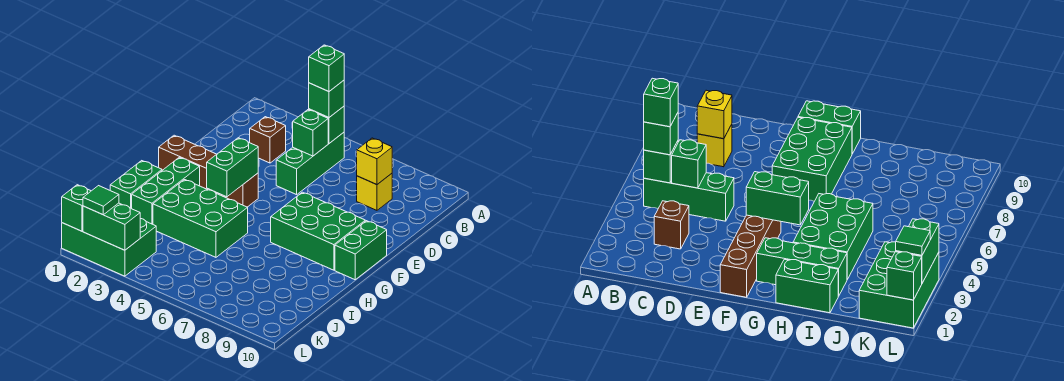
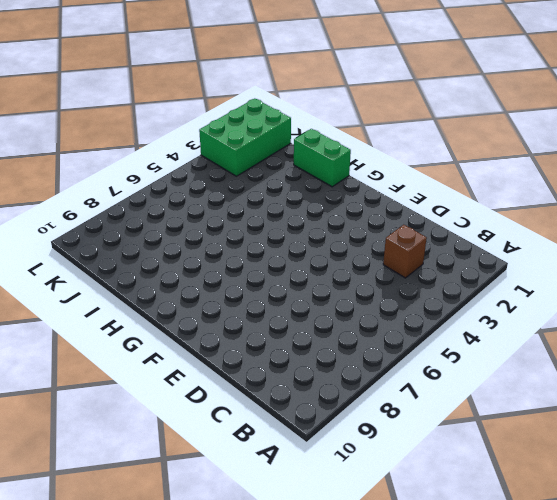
none -> green 1x3 brick [276,132,344,195]
none -> yellow 1x1 brick [357,174,392,210]
none -> brown 1x4 brick [159,135,258,207]

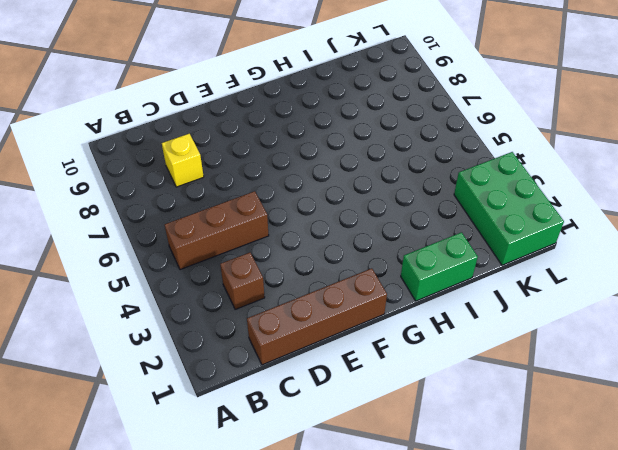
brown 1x3 brick [165,191,269,270] -> green 1x3 brick [276,132,344,195]
brown 1x4 brick [247,268,387,365] -> brown 1x4 brick turned to [159,135,258,207]
none -> green 2x3 brick [271,192,365,270]
none -> green 1x2 brick [335,221,387,280]
none -> green 1x3 brick [132,157,200,224]

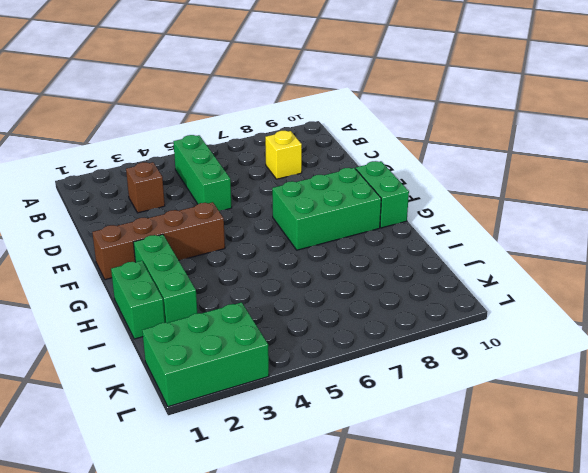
none -> green 2x3 brick [153,180,248,257]
none -> green 1x1 brick [309,106,344,143]
none -> green 1x1 brick [293,110,328,156]

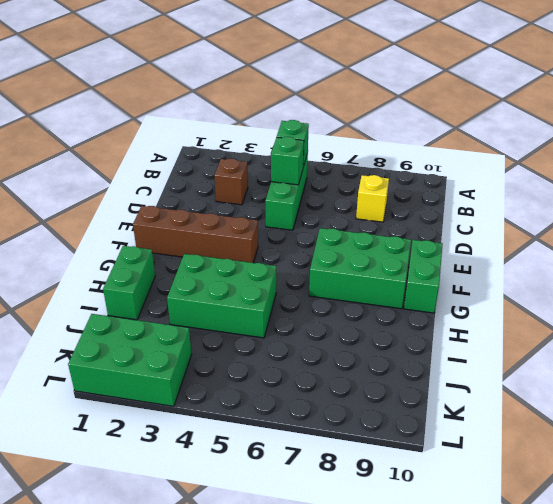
none -> green 1x3 brick [132,157,200,224]
none -> yellow 1x1 brick [357,138,392,185]
none -> green 1x2 brick [207,138,258,197]

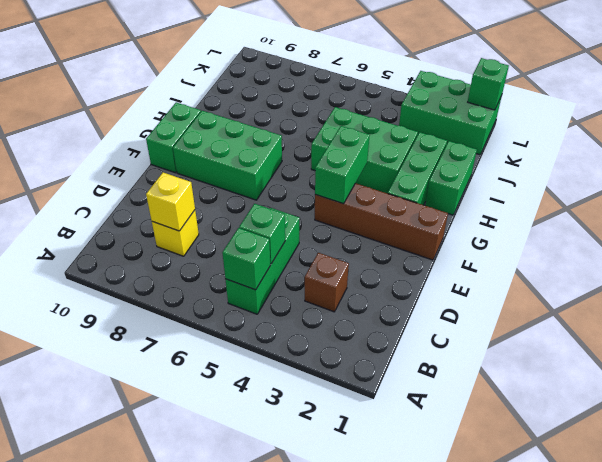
none -> green 1x2 brick [83,203,140,250]
none -> green 1x1 brick [309,80,344,118]
none -> green 1x1 tile [83,186,119,215]

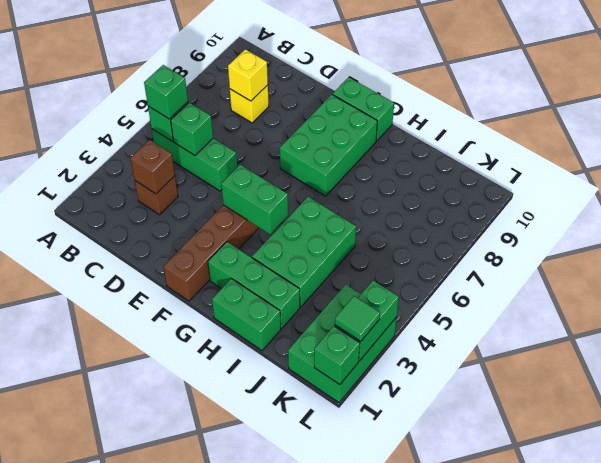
brown 1x1 brick [130,140,175,194] -> none
none -> green 1x1 brick [309,45,344,92]

